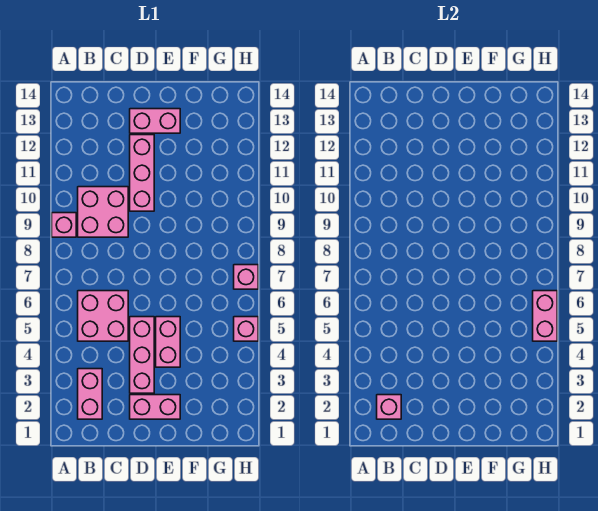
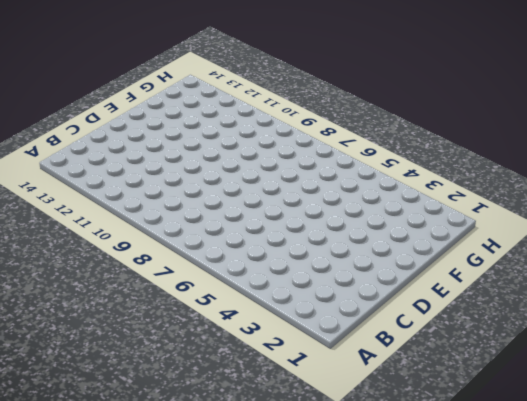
none -> pink 1x1 brick [52,213,76,237]
none -> pink 1x2 brick [78,369,102,419]
none -> pink 2x2 brick [78,291,128,341]

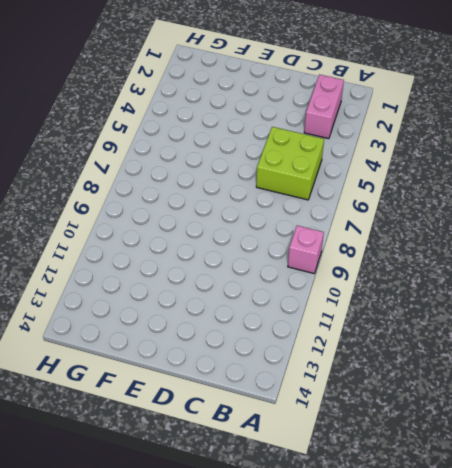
lime 2x2 brick [256,127,324,200] -> pink 2x2 brick [78,291,128,341]
none -> pink 2x2 brick [78,187,128,237]
none -> pink 1x2 brick [130,395,180,419]
none -> pink 1x3 brick [130,317,154,393]

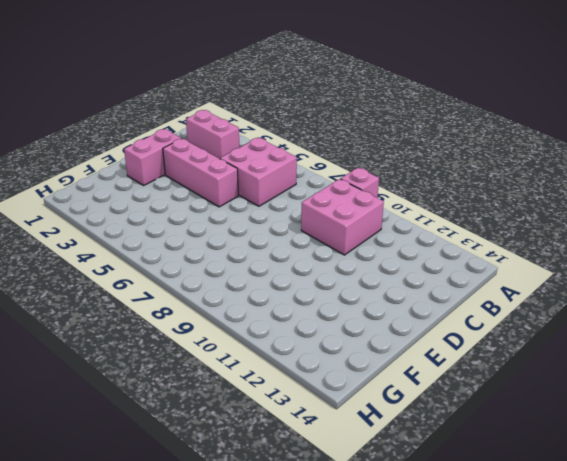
none -> pink 1x3 brick [130,135,154,211]
none -> pink 1x2 brick [130,109,180,133]
none -> pink 1x2 brick [156,317,180,367]

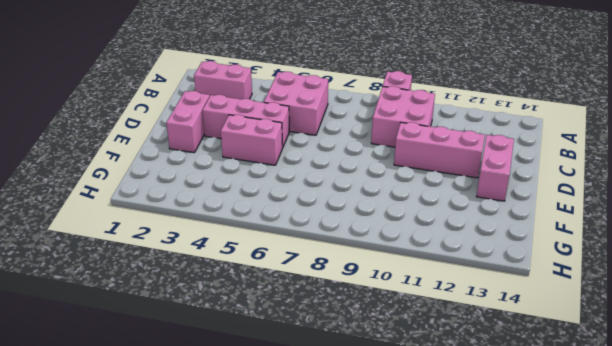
none -> pink 1x1 brick [234,317,258,341]
none -> pink 1x1 brick [234,265,258,289]
none -> pink 1x1 brick [377,395,401,419]

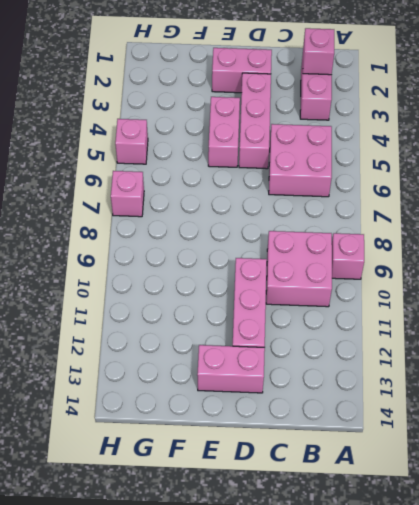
none -> pink 1x2 brick [533,291,557,341]

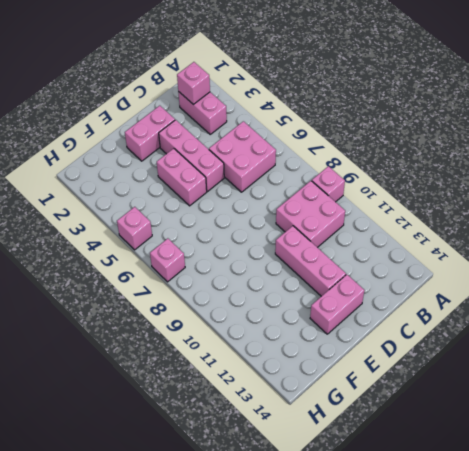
none -> pink 1x2 brick [533,291,557,341]

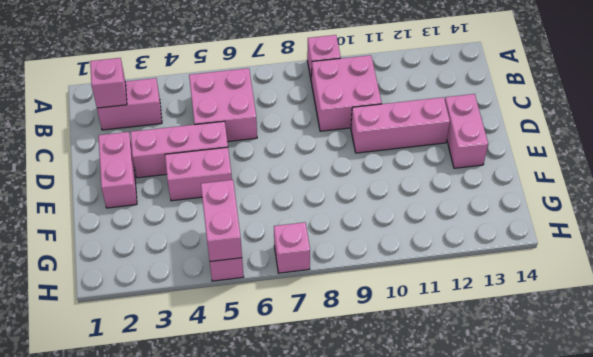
pink 1x2 brick [201,180,242,261] -> pink 1x2 brick turned to [533,291,557,341]

